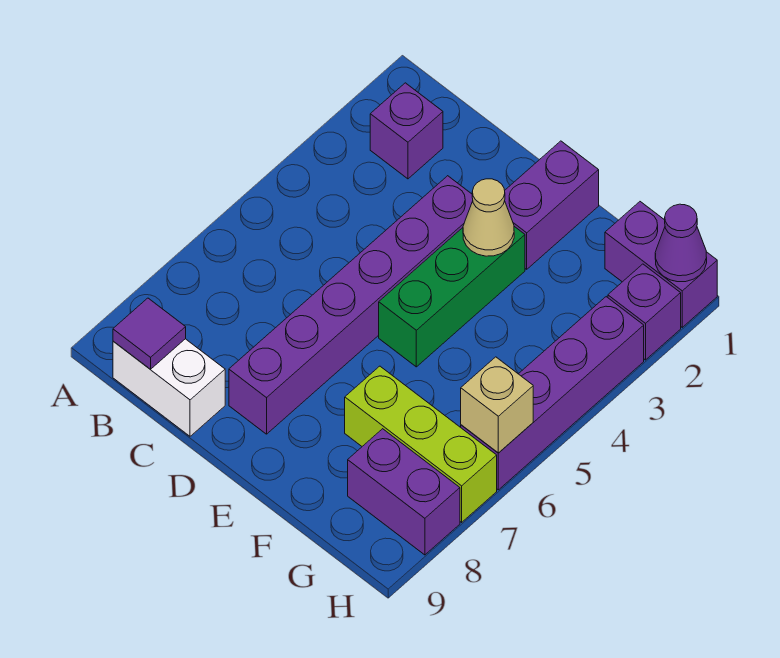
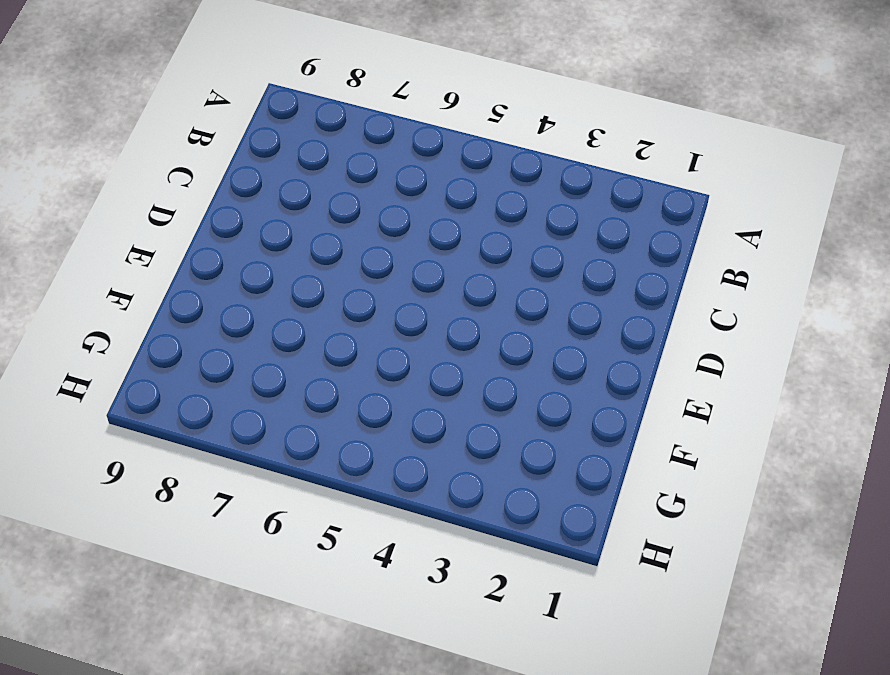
none -> purple 1x1 brick [370,83,443,179]
none -> white 1x2 brick [113,339,225,436]
none -> purple 1x6 brick [229,176,473,434]

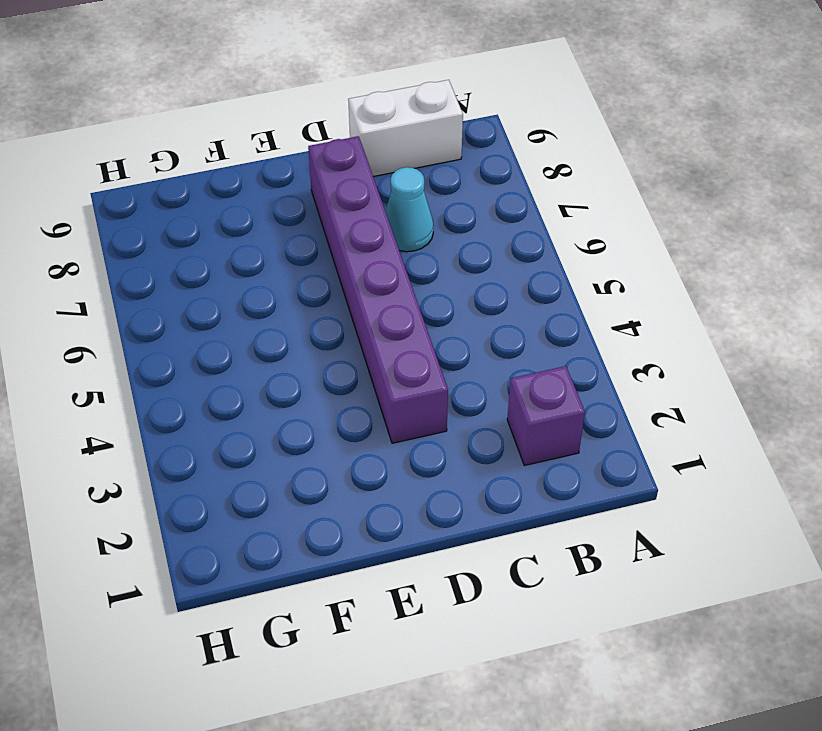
cyan 1x1 cone [385,167,434,252] -> none
none -> purple 1x2 brick [505,141,599,269]
none -> green 1x3 brick [379,227,525,367]
none -> lime 1x3 brick [345,366,497,522]

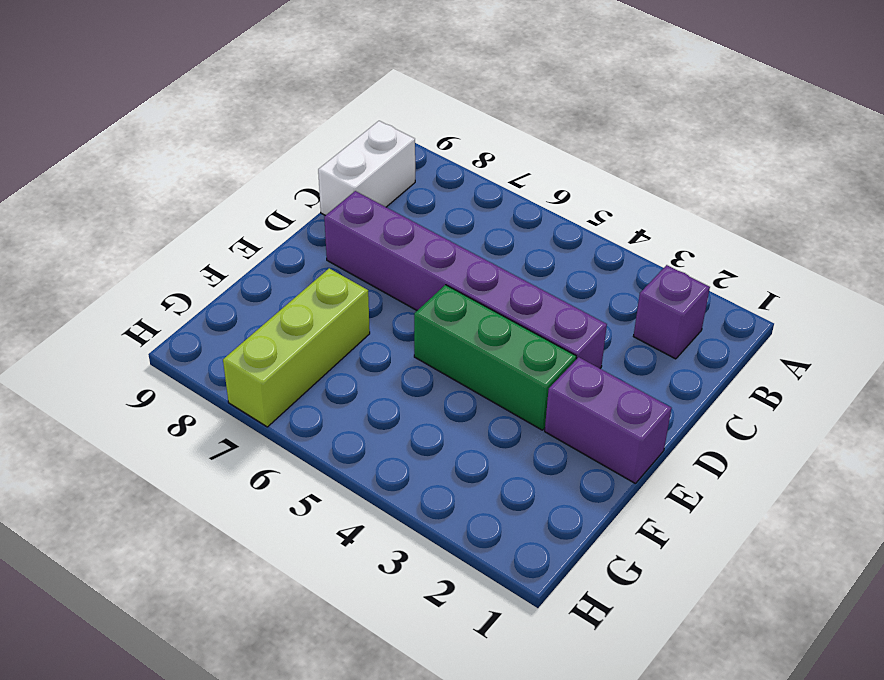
none -> purple 1x2 brick [605,202,717,327]
none -> purple 1x2 brick [348,429,460,555]
none -> purple 1x1 brick [608,264,681,360]

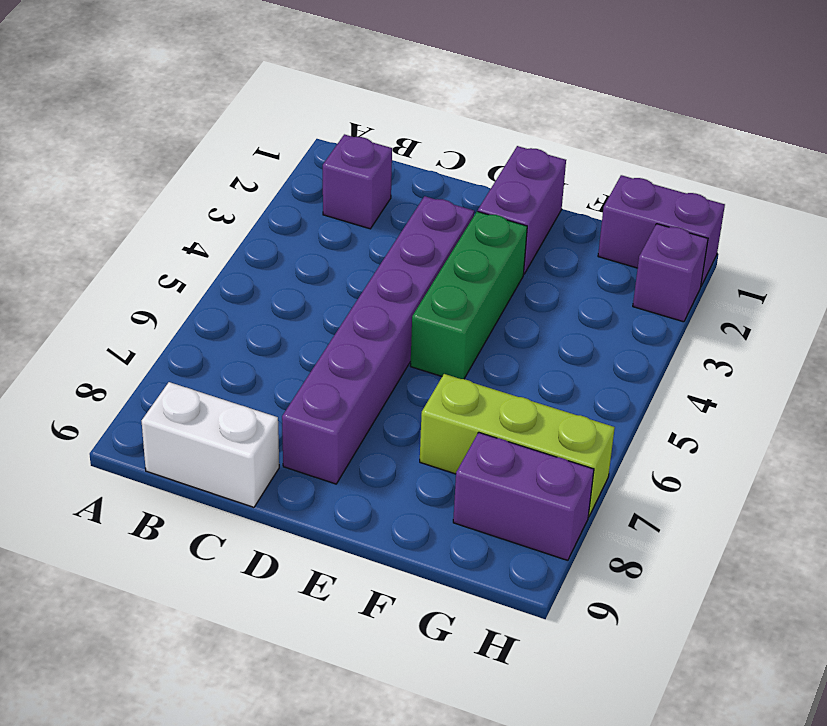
none -> purple 1x4 brick [461,297,644,490]
none -> purple 1x1 tile [113,298,186,369]
none -> tan 1x1 cone [463,179,514,256]

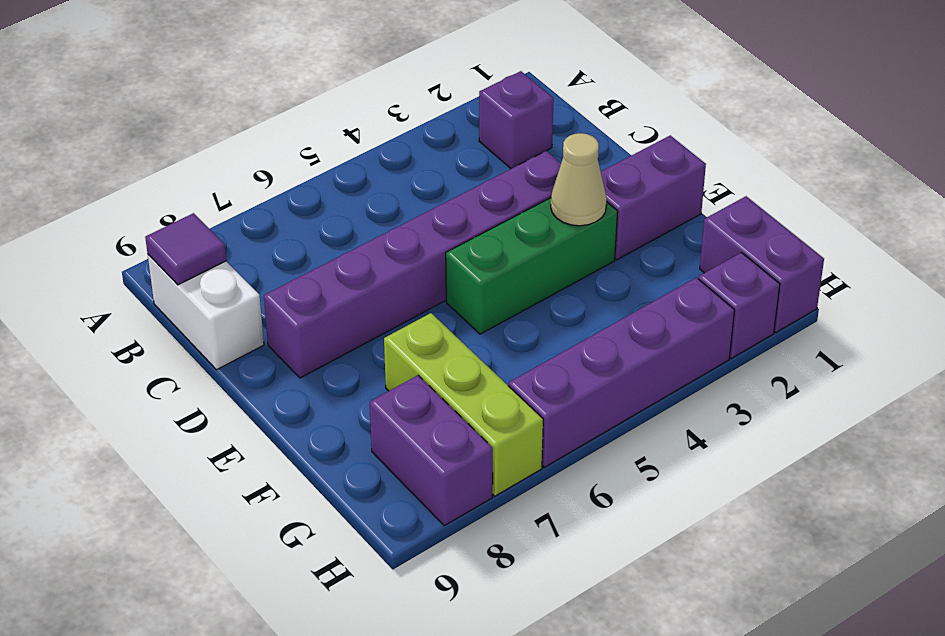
none -> purple 1x1 cone [655,204,707,282]
none -> tan 1x1 brick [461,357,533,453]

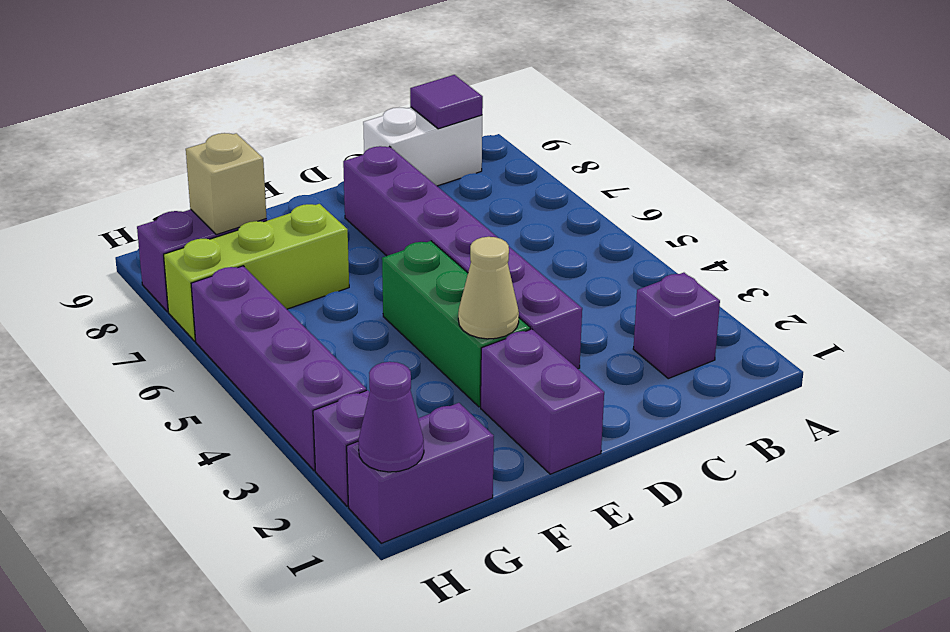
tan 1x1 brick [186,133,266,235] -> tan 1x1 brick moved to [461,357,533,453]

